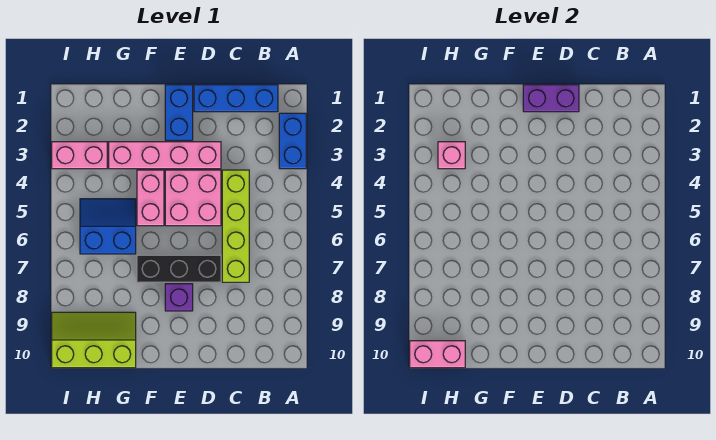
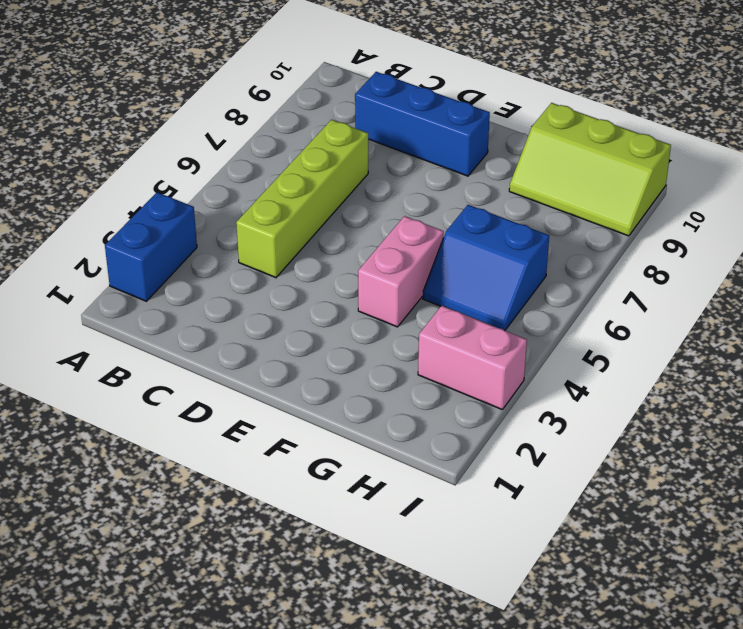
blue 1x3 brick [355,72,490,176] -> blue 1x3 brick moved to [194,85,278,112]
none -> pink 1x4 brick [109,142,221,169]
none -> pink 2x2 brick [165,170,221,226]
none -> black 1x3 brick [137,255,221,282]

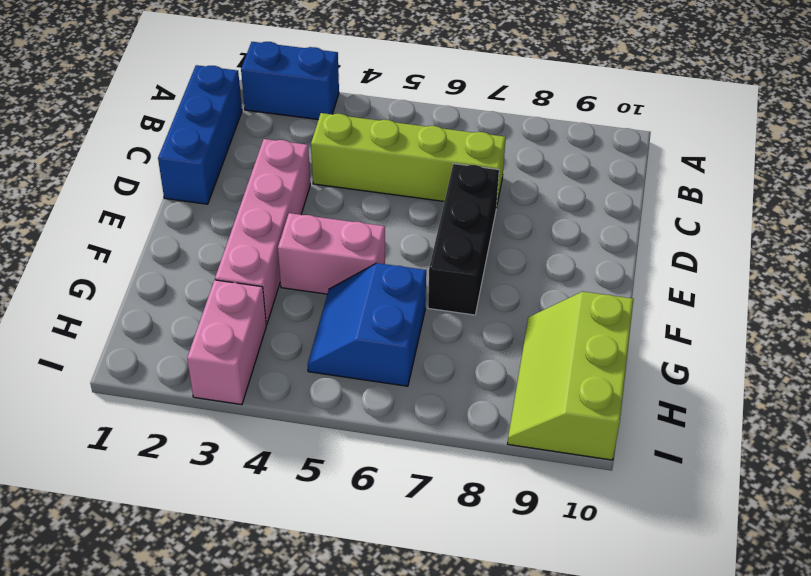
none -> pink 2x2 brick [165,170,221,226]
none -> blue 1x2 brick [165,85,193,140]
none -> purple 1x1 brick [165,284,193,311]

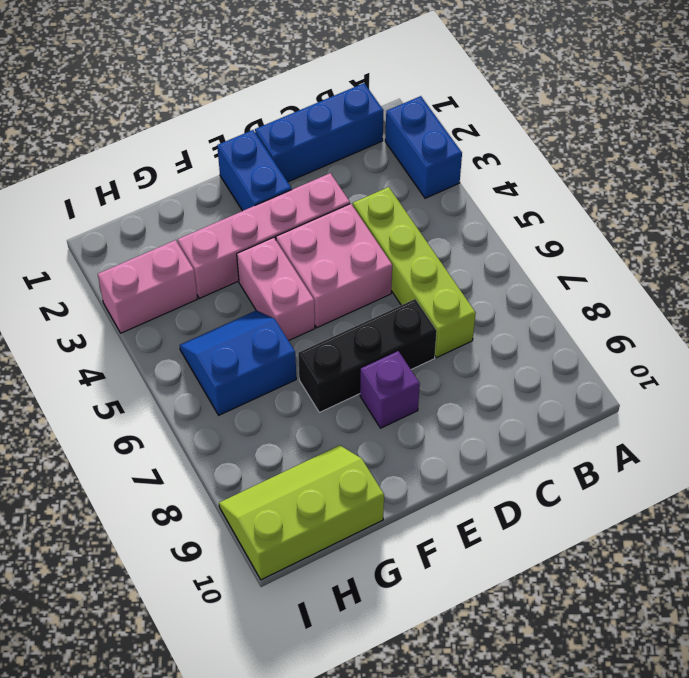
none -> purple 1x2 brick [523,85,579,112]
none -> pink 1x1 brick [438,142,465,169]
none -> pink 1x2 brick [410,341,465,368]

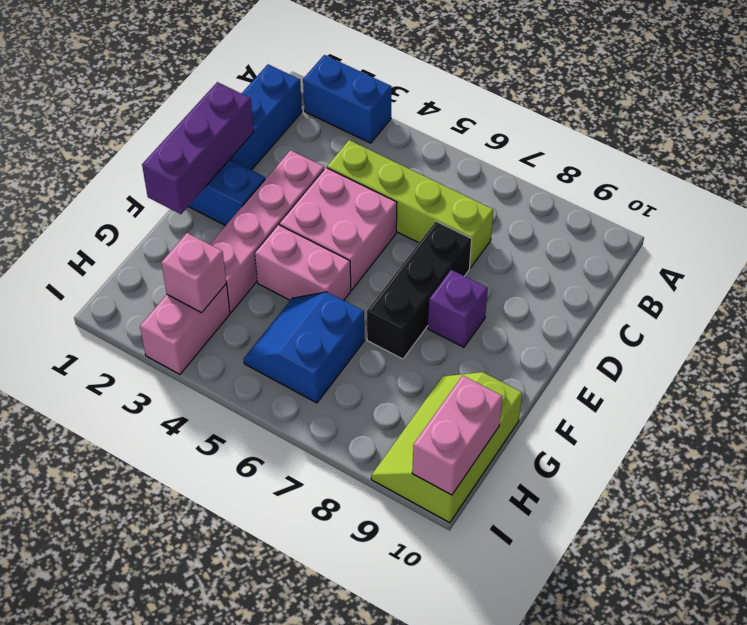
purple 1x3 brick [142,82,254,214] -> purple 1x2 brick [523,85,579,112]

